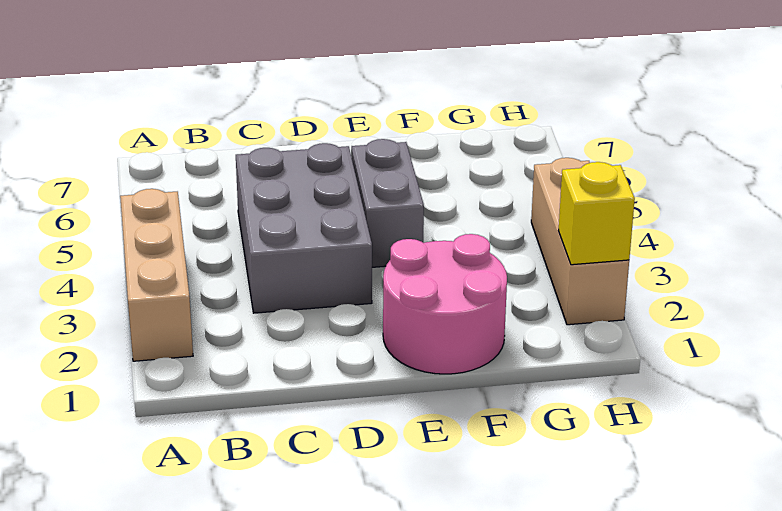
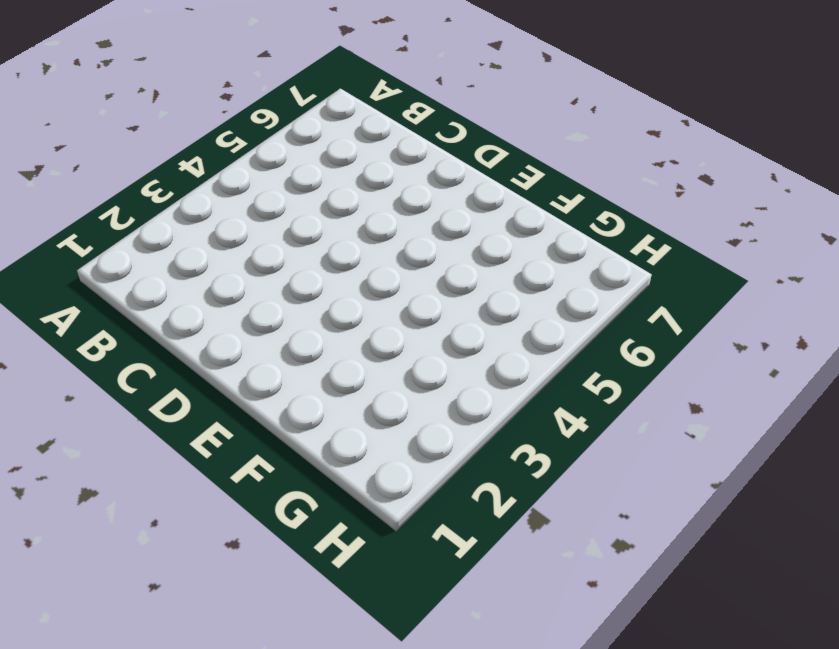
none -> tan 1x3 brick [120,189,193,361]
none -> grey 2x3 brick [236,143,372,313]

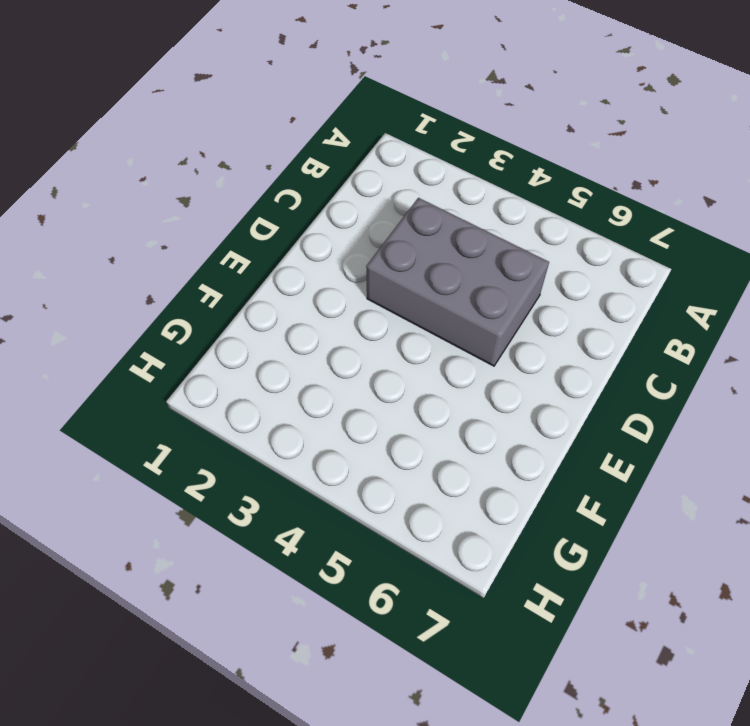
none -> tan 1x3 brick [120,189,193,361]
none -> pink 2x2 round brick [383,234,507,374]

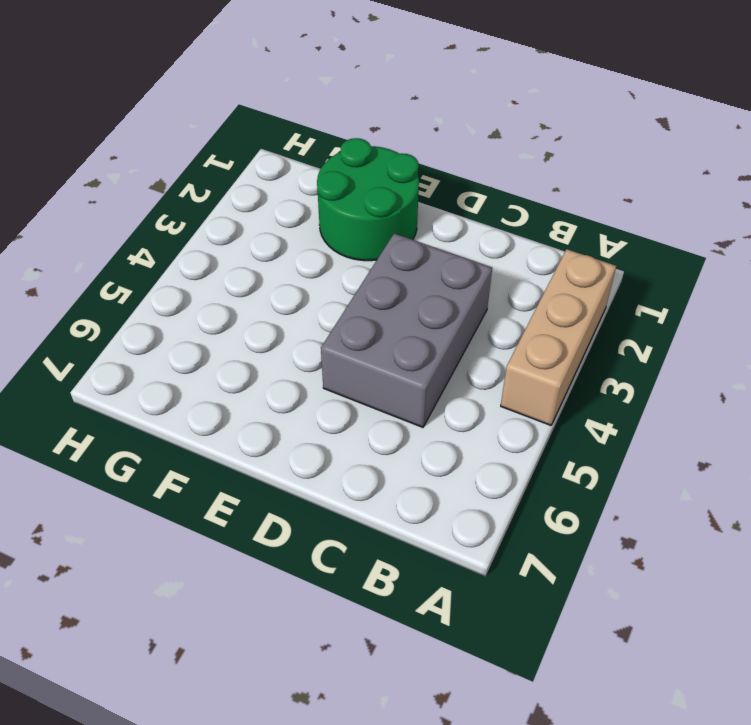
green 2x2 round brick [317,138,419,261] -> pink 2x2 round brick [383,234,507,374]
none -> grey 1x2 brick [351,139,424,267]
none -> tan 1x3 brick [531,158,629,325]

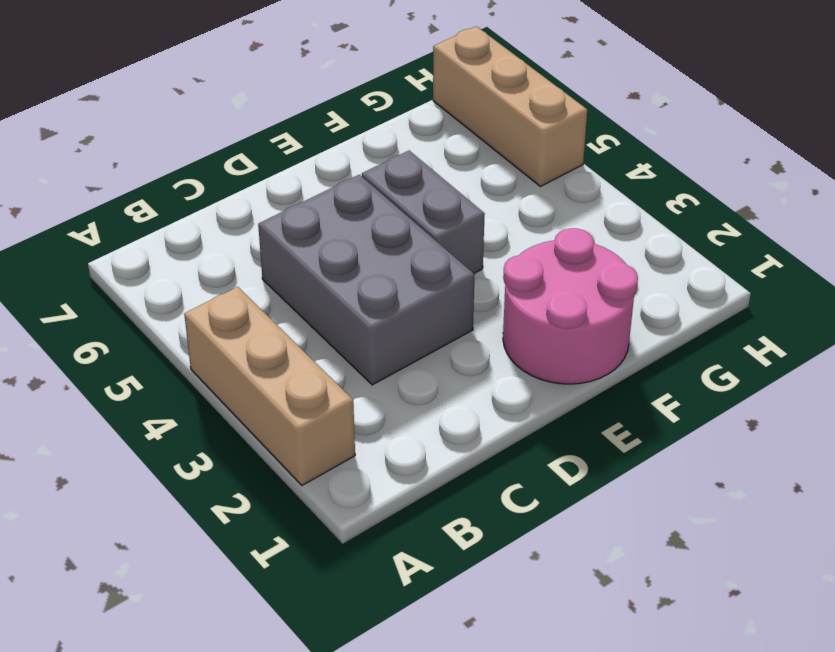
tan 1x3 brick [433,26,587,186] -> tan 1x3 brick moved to [531,158,629,325]
none -> yellow 1x1 brick [558,162,635,265]

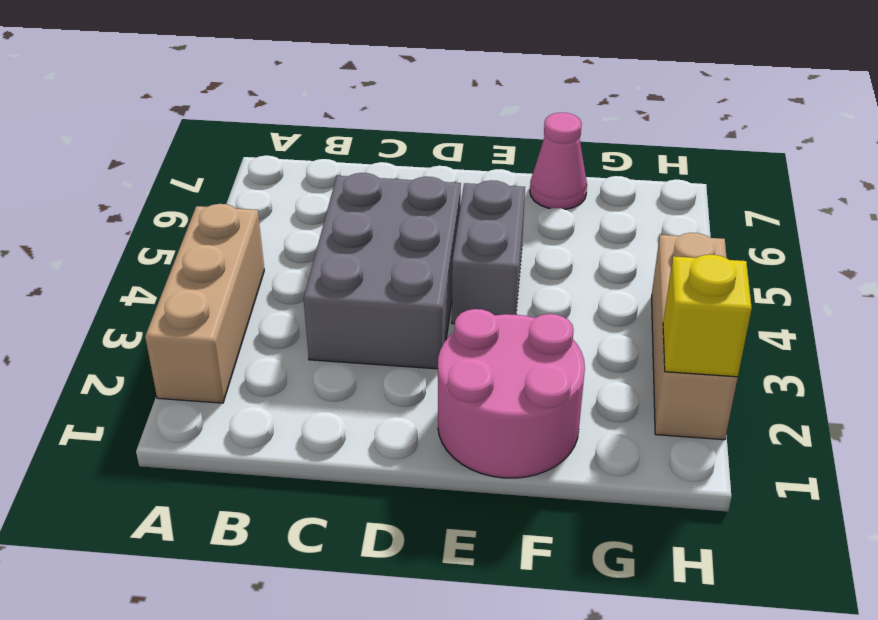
pink 1x1 cone [530,113,587,209] -> none

